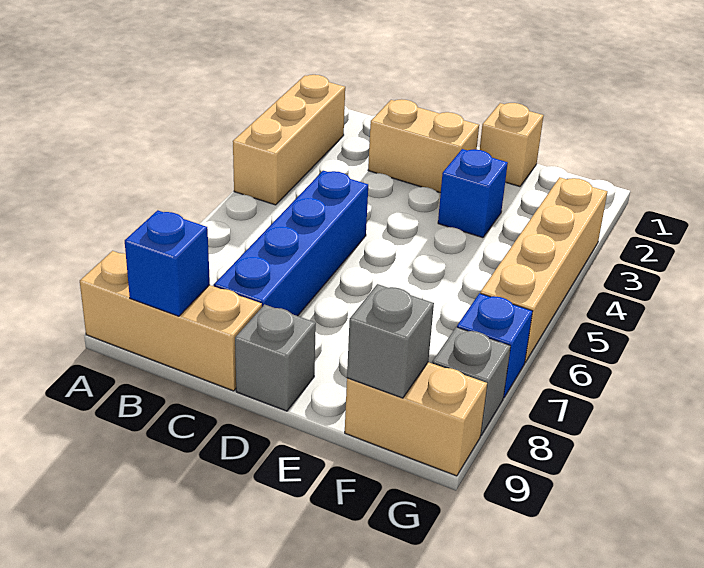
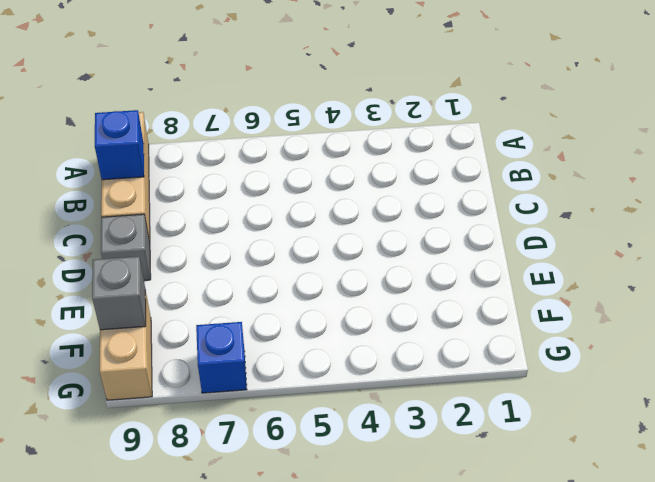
none -> tan 1x3 brick [233,75,345,205]
none -> tan 1x2 brick [368,99,479,193]
none -> blue 1x4 brick [214,171,368,316]

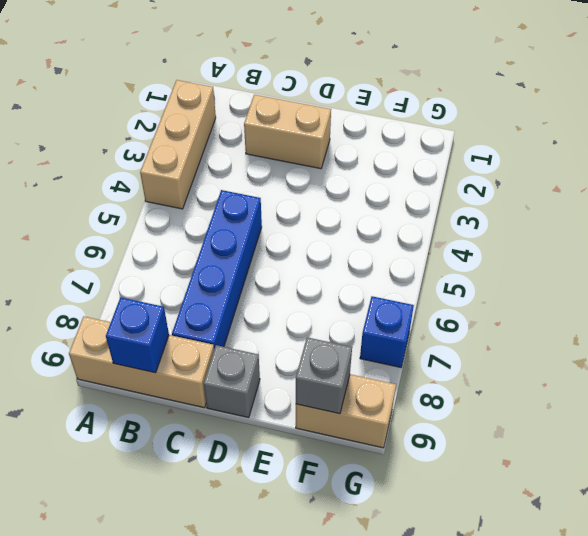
none -> tan 1x1 brick [480,103,544,187]
none -> blue 1x1 brick [438,149,508,238]
none -> tan 1x4 brick [480,177,607,362]

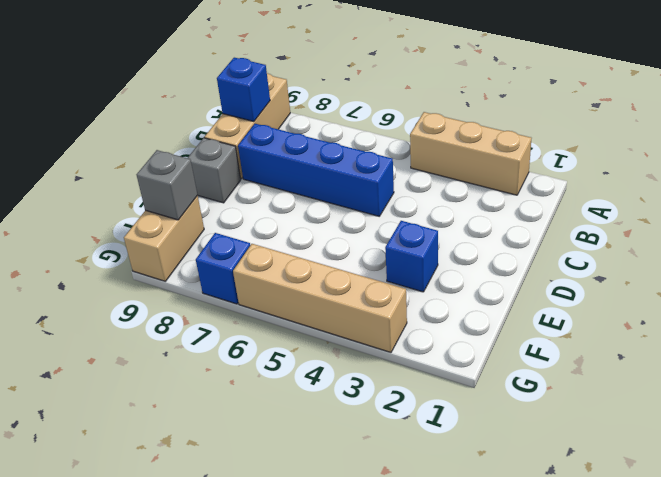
none -> tan 1x2 brick [368,99,479,193]
none -> tan 1x1 brick [480,103,544,187]
none -> grey 1x1 brick [432,327,511,435]

